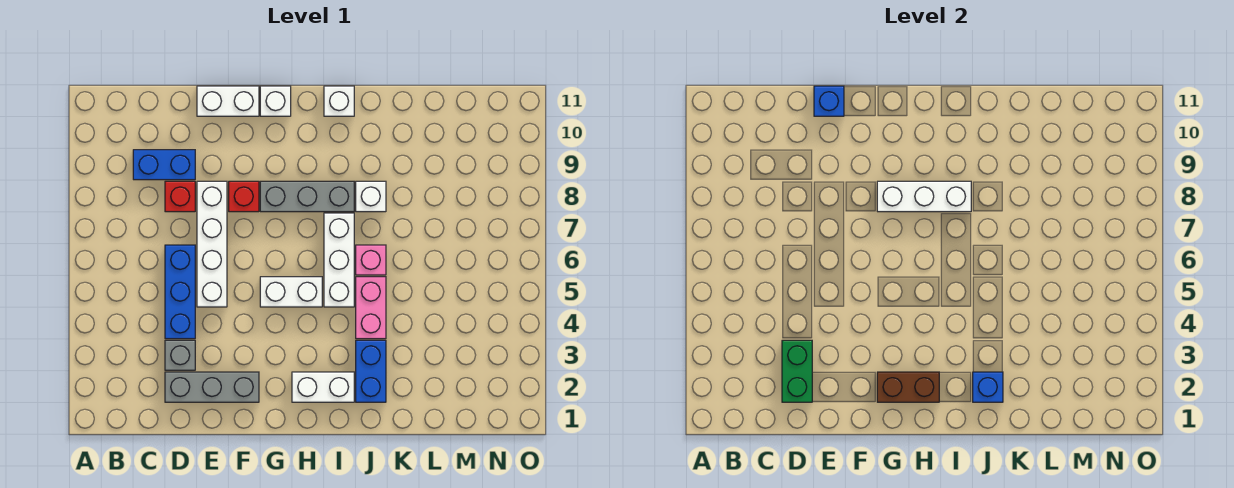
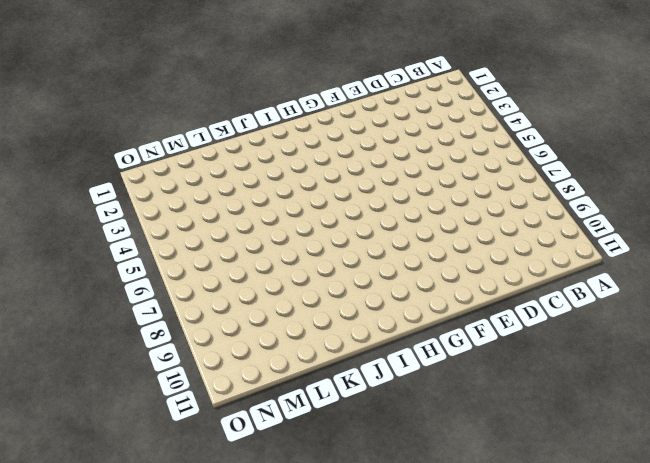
none -> blue 1x2 brick [133,150,195,180]
none -> grey 1x3 brick [165,372,259,402]
none -> grey 1x1 brick [165,340,195,370]

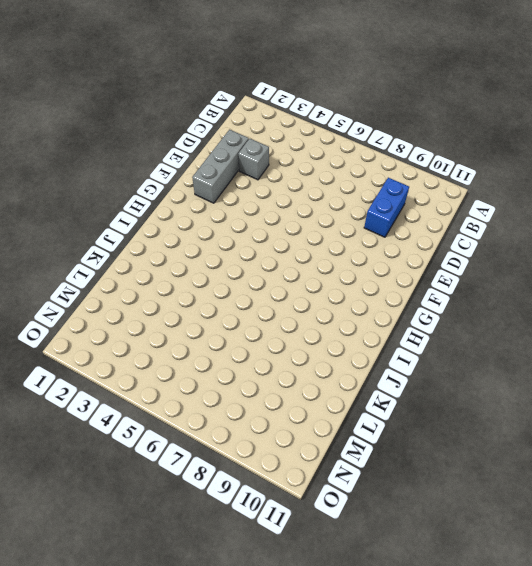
none -> blue 1x3 brick [165,245,195,339]
none -> red 1x1 brick [165,181,195,212]
none -> white 1x4 brick [197,181,227,307]

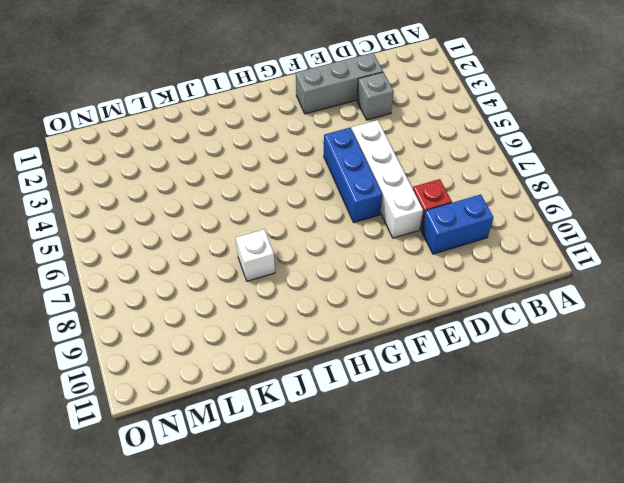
blue 1x3 brick [324,128,382,223] -> blue 1x3 brick moved to [165,245,195,339]
none -> white 1x2 brick [197,86,259,116]
none -> red 1x1 brick [229,181,259,212]
none -> white 1x2 brick [260,277,322,307]

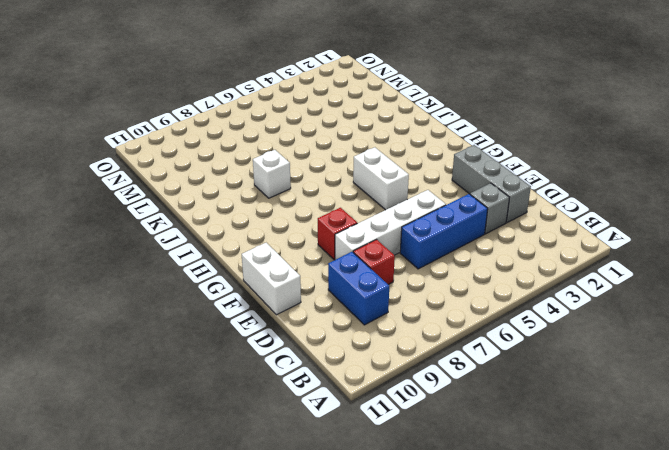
none -> grey 1x3 brick [260,181,354,212]
none -> white 1x1 brick [260,86,291,116]
none -> white 1x2 brick [292,372,354,402]

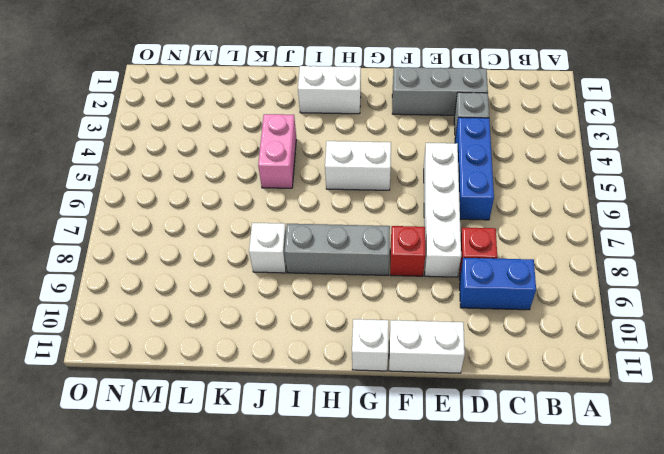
none -> white 1x3 brick [324,213,354,307]
none -> white 1x1 brick [324,86,354,116]
none -> blue 1x2 brick [356,340,386,402]

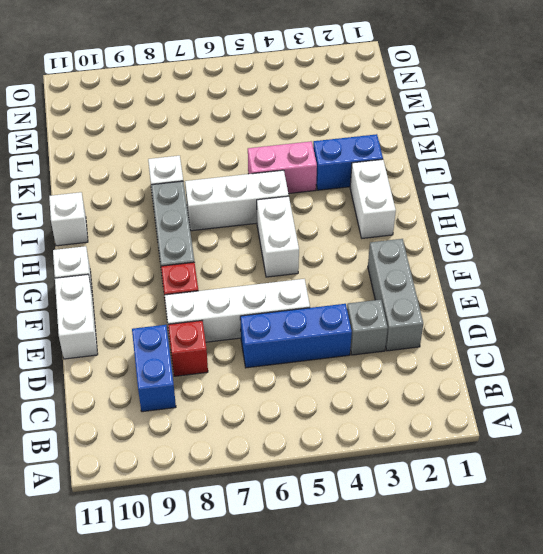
none -> pink 1x1 brick [356,245,386,275]
none -> green 1x2 brick [782,340,812,402]
none -> blue 1x1 brick [814,86,844,116]

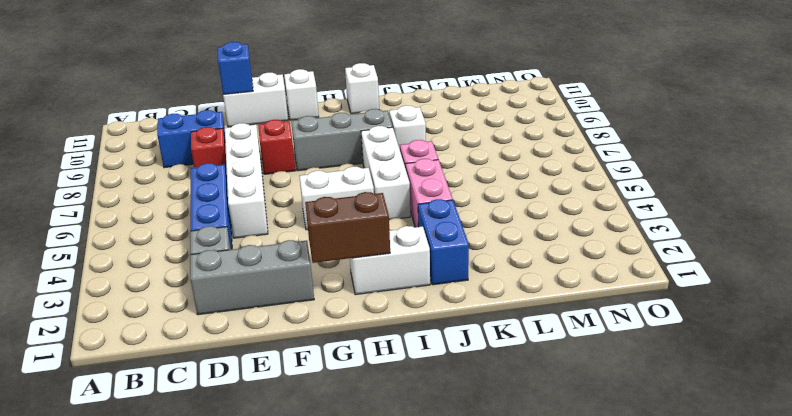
none -> green 1x2 brick [782,340,812,402]
none -> white 1x3 brick [877,181,971,212]
none -> blue 1x1 brick [973,372,1003,402]

